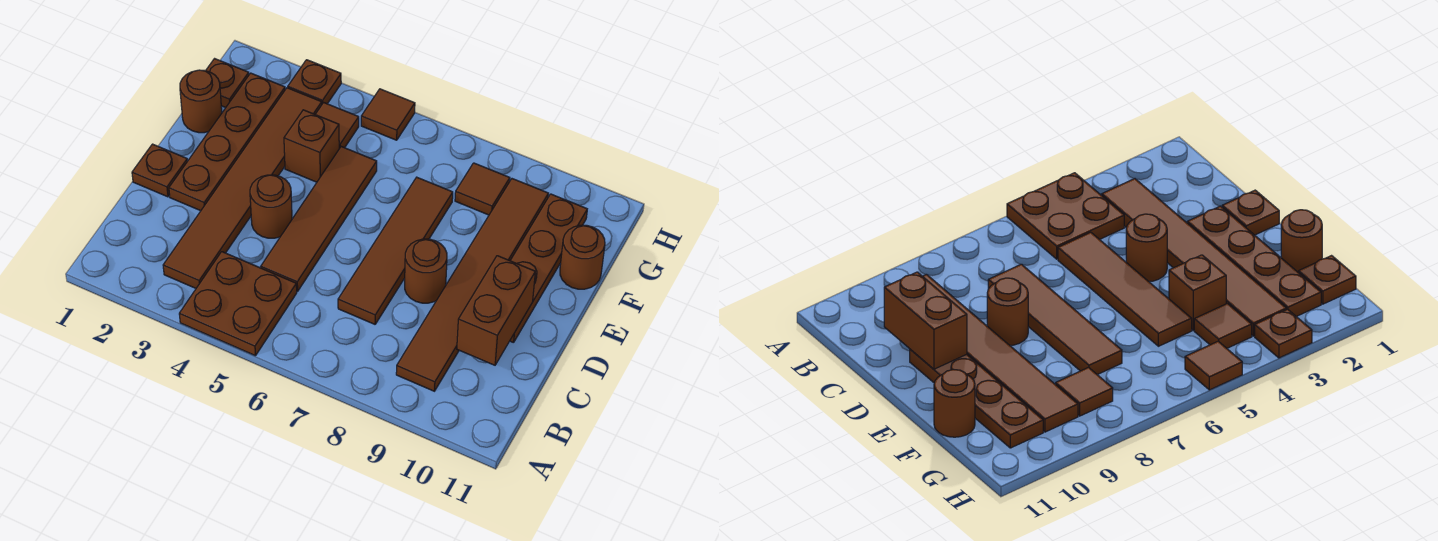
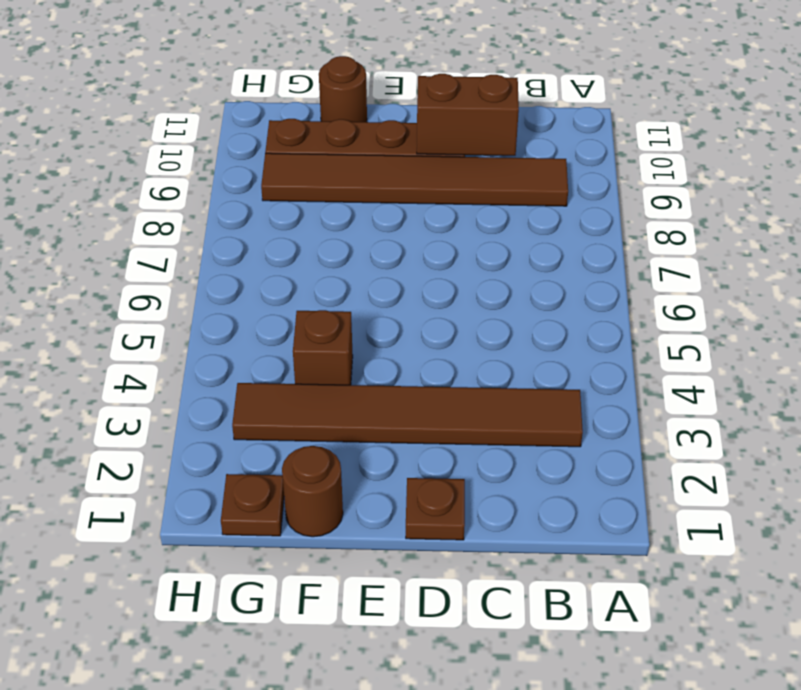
none -> brown 2x2 plate [179,252,297,356]
none -> brown 1x4 tile [261,147,377,291]
none -> brown 1x4 tile [338,177,453,324]

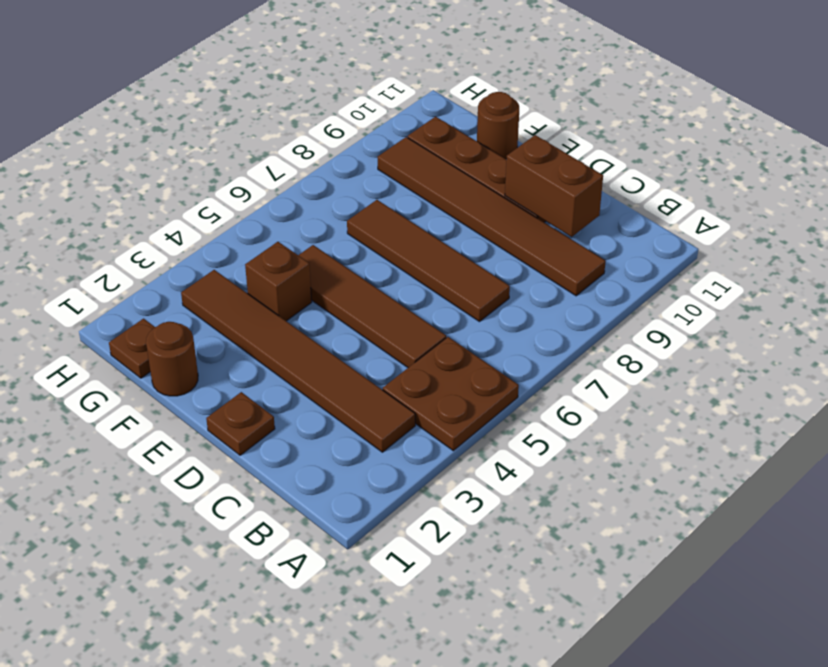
none -> brown 1x4 plate [169,73,285,211]
none -> brown 1x1 round brick [250,175,292,238]
none -> brown 1x1 round brick [405,239,447,303]

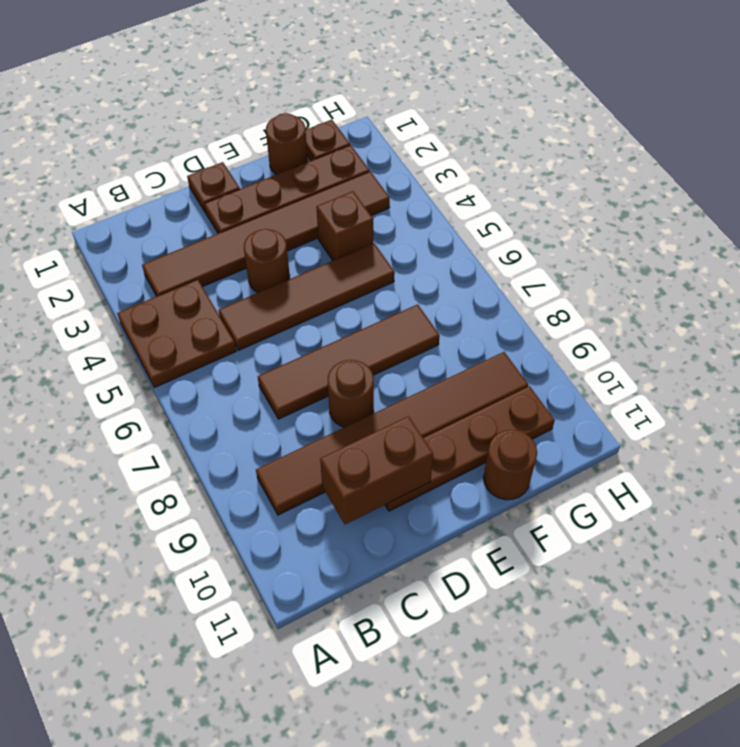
none -> brown 1x1 tile [315,103,359,148]
none -> brown 1x1 tile [455,163,510,215]
none -> brown 1x1 plate [288,60,341,104]

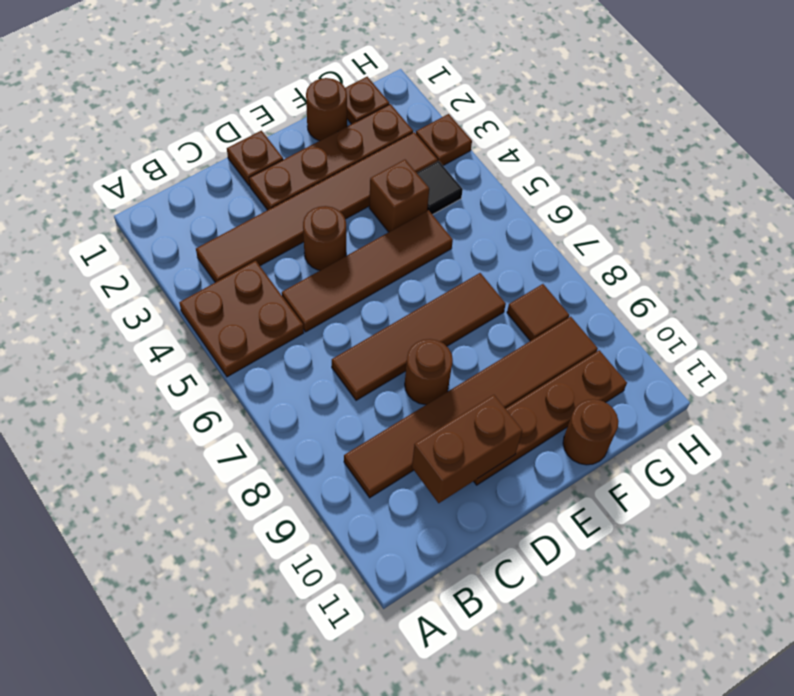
black 1x1 tile [417,161,463,215] -> brown 1x1 tile [315,103,359,148]
none -> brown 1x1 tile [361,89,415,140]

